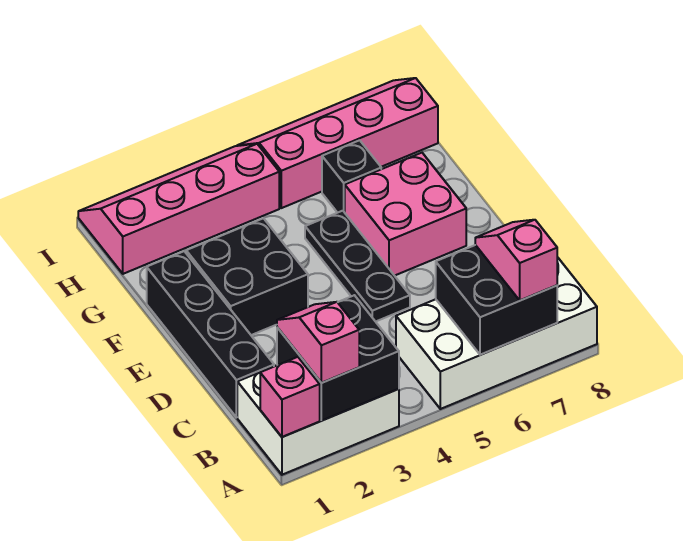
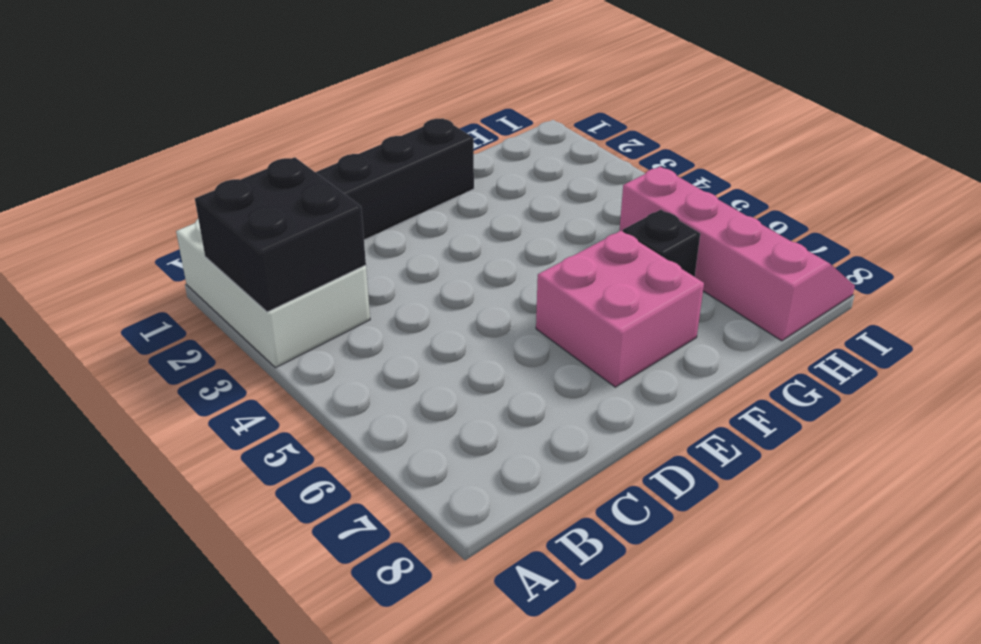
none -> white 2x4 brick [396,257,597,409]
none -> black 1x3 plate [305,211,410,322]
none -> black 2x2 brick [186,218,308,335]

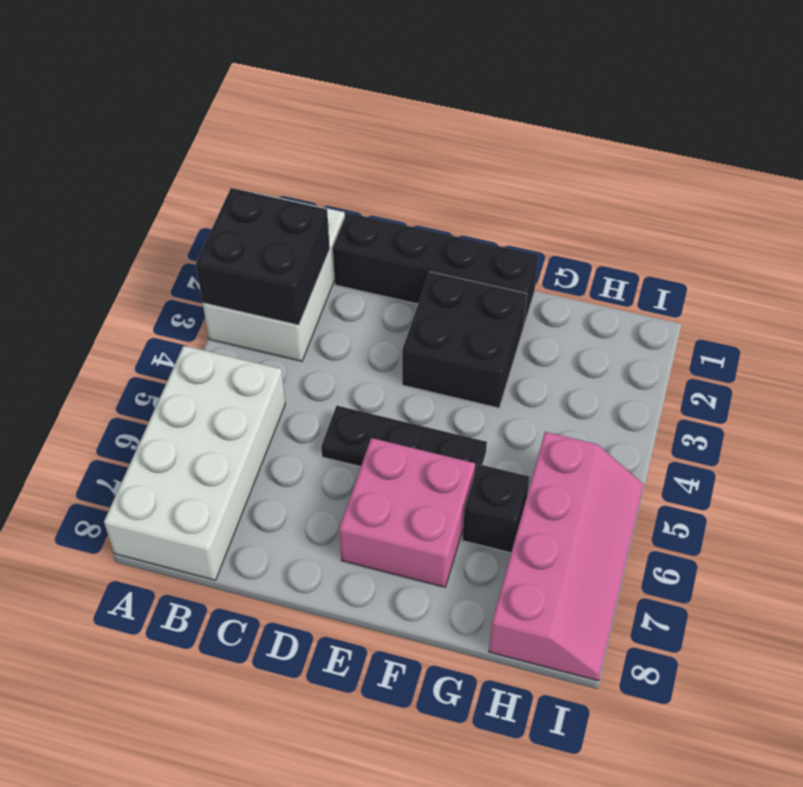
none -> pink 2x4 slope [78,144,279,274]
none -> pink 1x1 brick [260,357,320,437]
none -> black 2x2 brick [436,245,557,355]

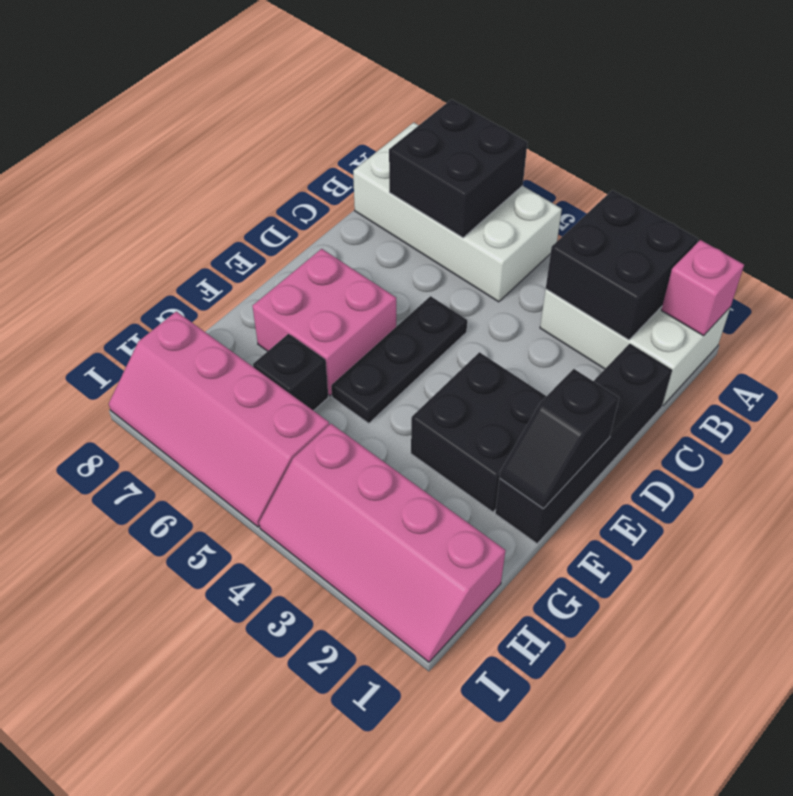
black 1x2 slope [500,369,619,509] -> none
none -> pink 1x2 slope [277,302,359,383]
none -> pink 1x2 slope [475,220,557,300]

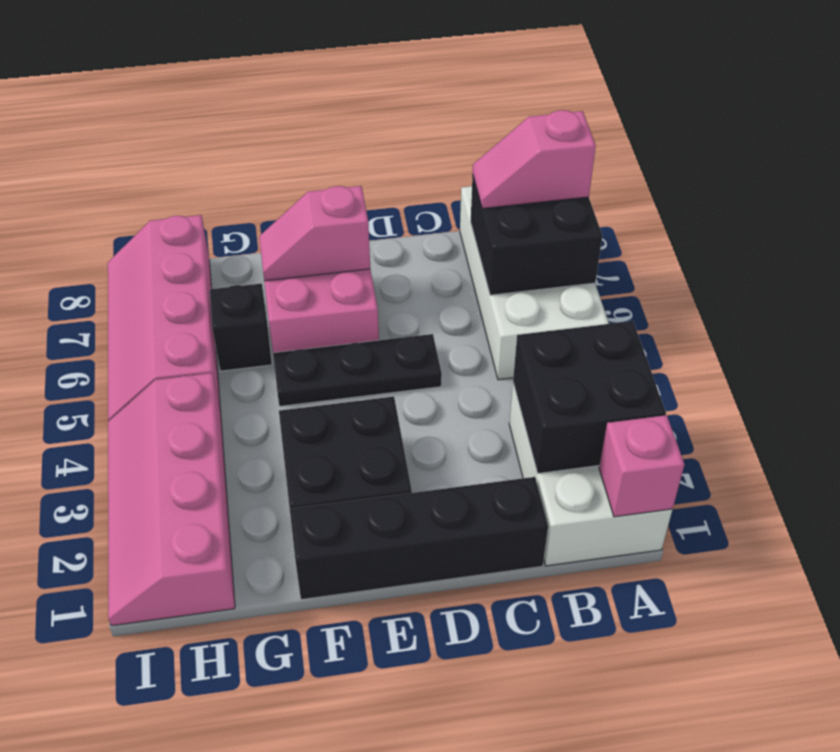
pink 1x2 slope [259,186,370,281] -> pink 1x2 slope moved to [277,302,359,383]

